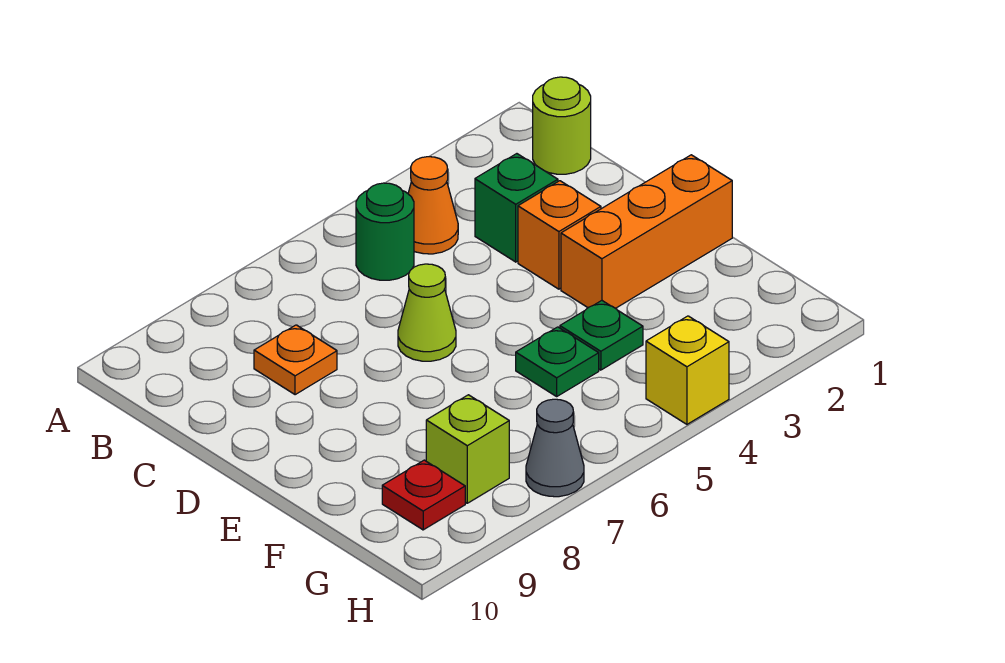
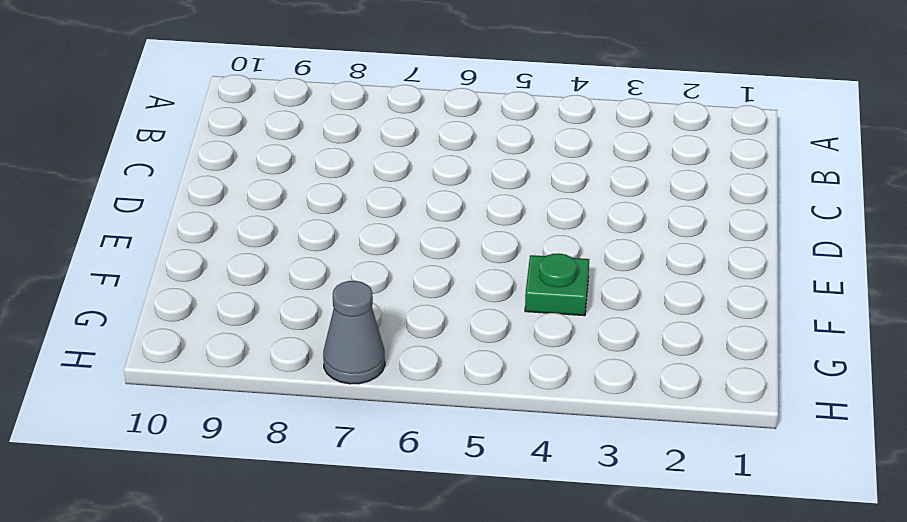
none -> lime 1x1 round brick [533,77,591,174]
none -> orange 1x1 cone [408,157,458,254]
none -> green 1x1 round brick [356,183,414,280]

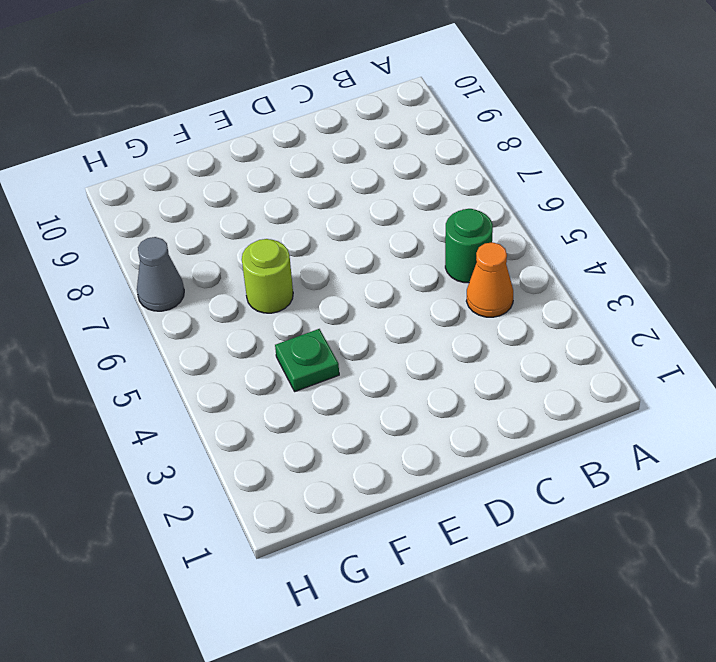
lime 1x1 round brick [242,239,293,313] -> lime 1x1 round brick moved to [533,77,591,174]
none -> green 1x1 brick [475,154,558,262]
none -> orange 1x1 plate [254,325,337,395]
none -> orange 1x1 brick [518,181,601,289]

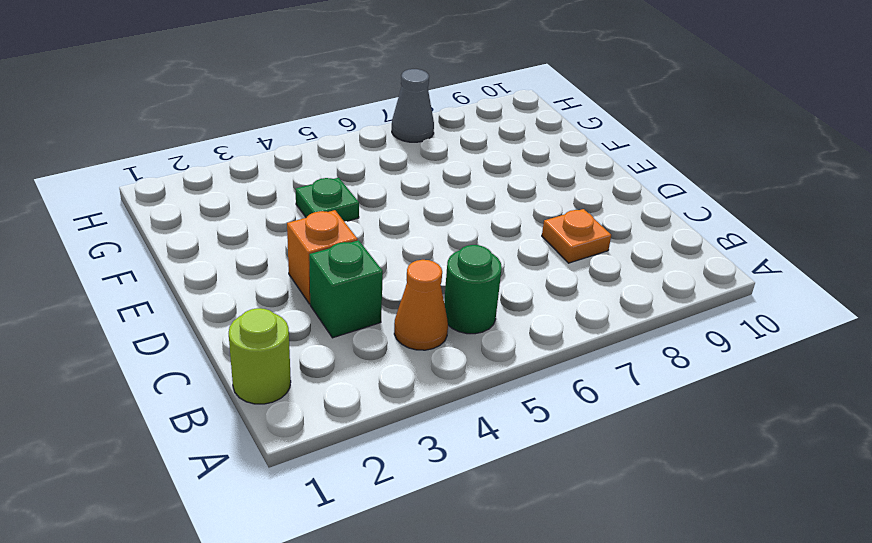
none -> lime 1x1 cone [398,264,456,361]
none -> orange 1x3 brick [561,155,732,308]
none -> green 1x1 plate [516,327,599,396]

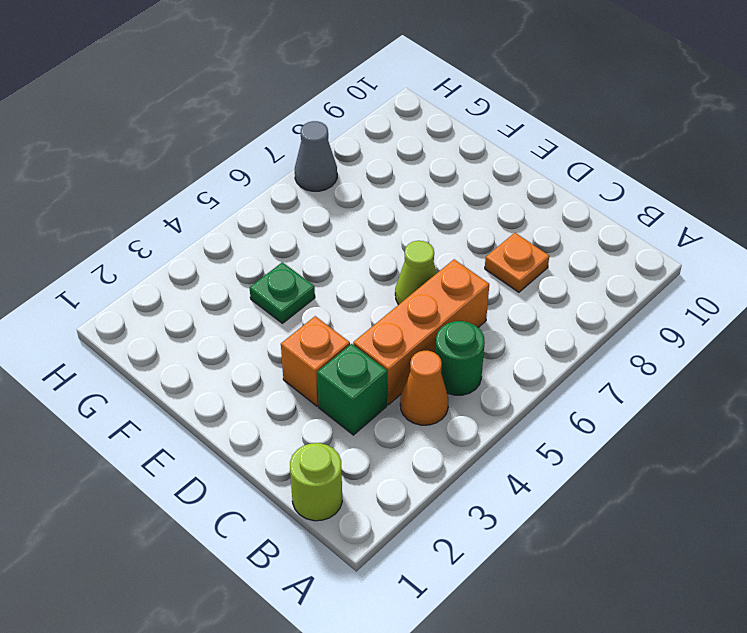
orange 1x3 brick [353,259,489,405] -> orange 1x3 brick moved to [561,155,732,308]
none -> green 1x1 plate [516,327,599,396]
none -> lime 1x1 brick [426,395,509,503]
none -> red 1x1 plate [382,460,465,530]

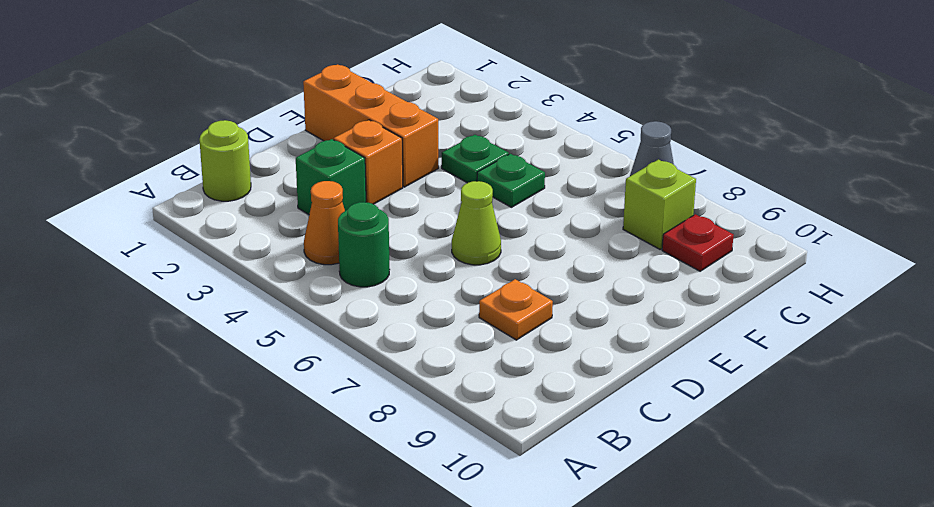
none -> yellow 1x1 brick [646,316,729,424]

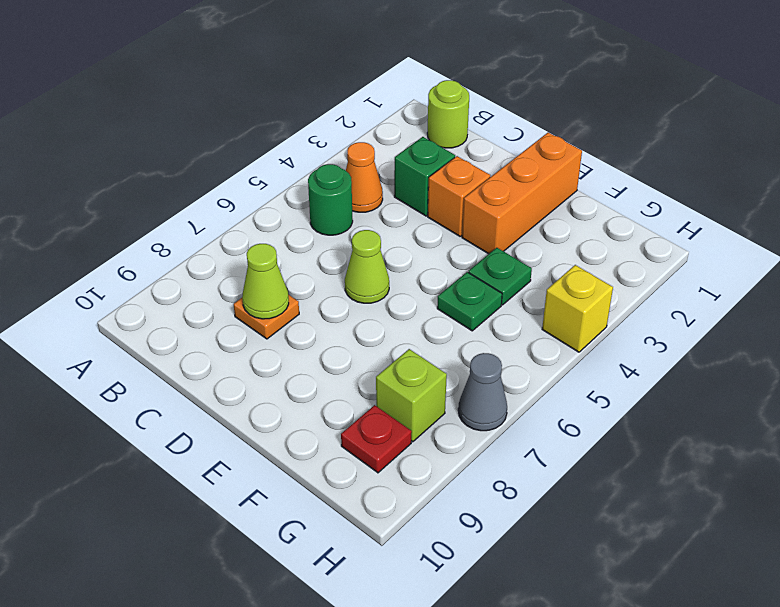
lime 1x1 cone [242,244,289,319] -> none

